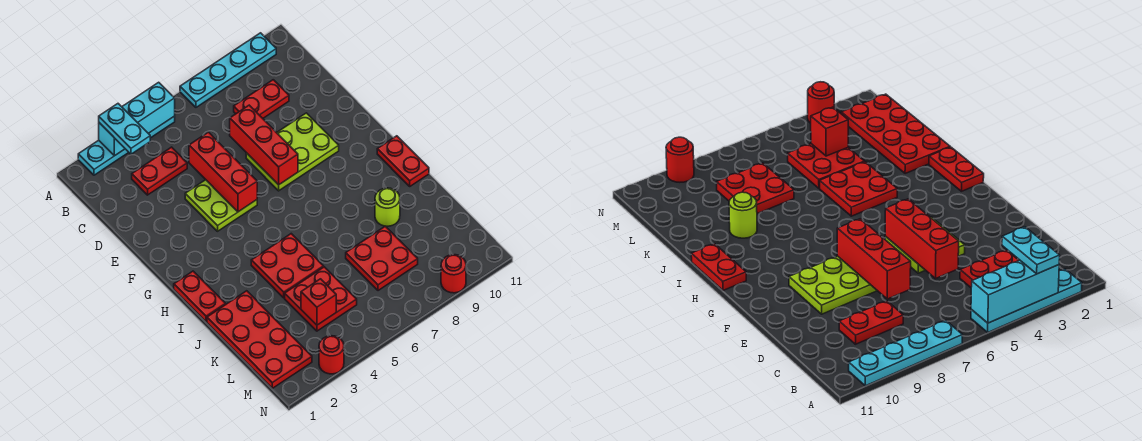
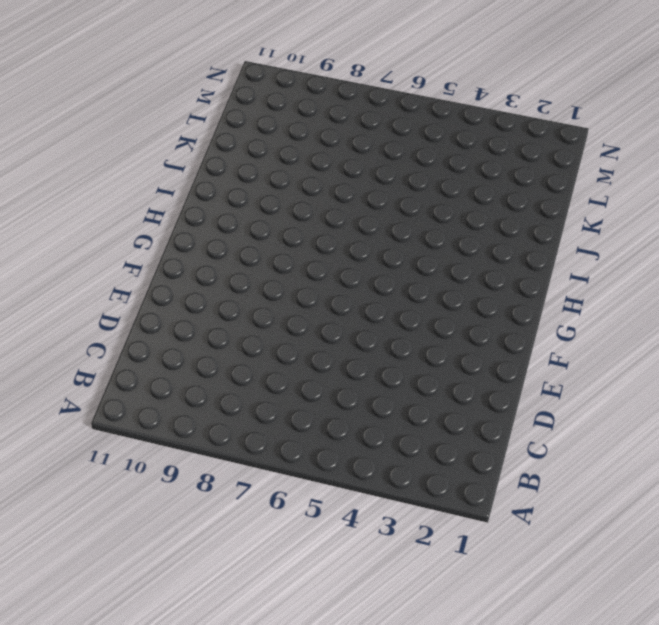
none -> cyan 1x4 plate [78,116,175,175]
none -> cyan 1x4 plate [180,33,276,107]
none -> red 1x2 plate [132,147,187,195]

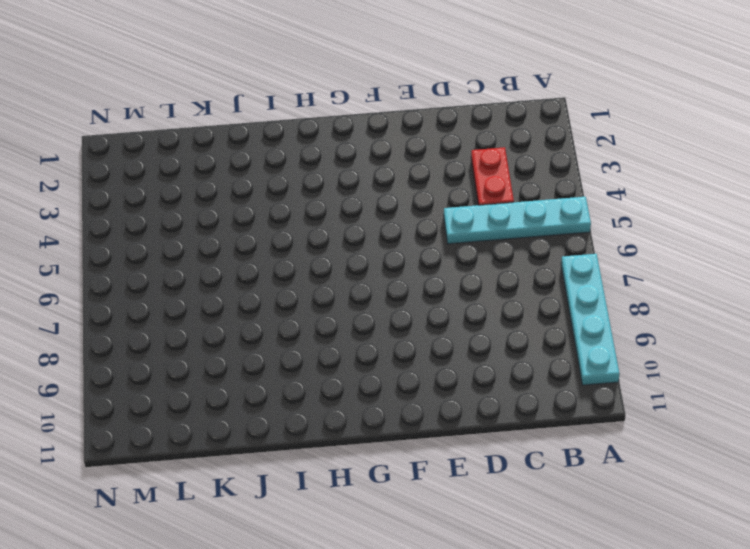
cyan 1x4 plate [444,197,591,244] -> cyan 1x4 plate turned to [78,116,175,175]
none -> red 1x2 plate [234,80,289,118]
none -> lime 2x2 plate [185,180,257,231]
none -> lime 2x3 plate [246,113,339,191]

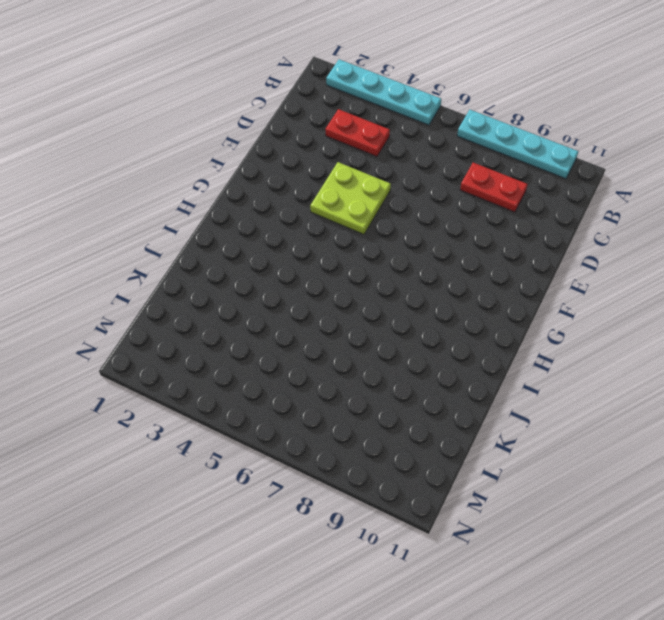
none -> lime 2x3 plate [246,113,339,191]
none -> red 1x2 plate [174,271,226,322]
none -> red 1x2 plate [377,136,429,186]

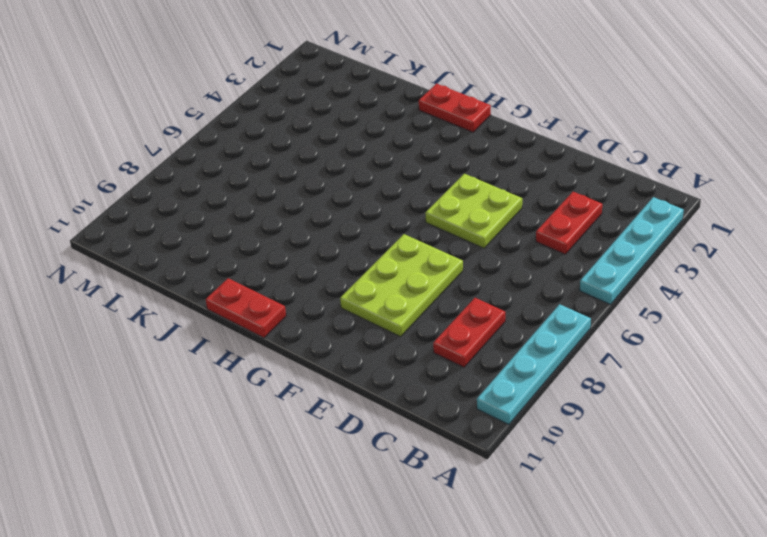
none -> red 2x2 plate [251,234,324,298]
none -> red 2x4 plate [207,291,312,388]
none -> lime 1x1 round brick [375,188,400,226]

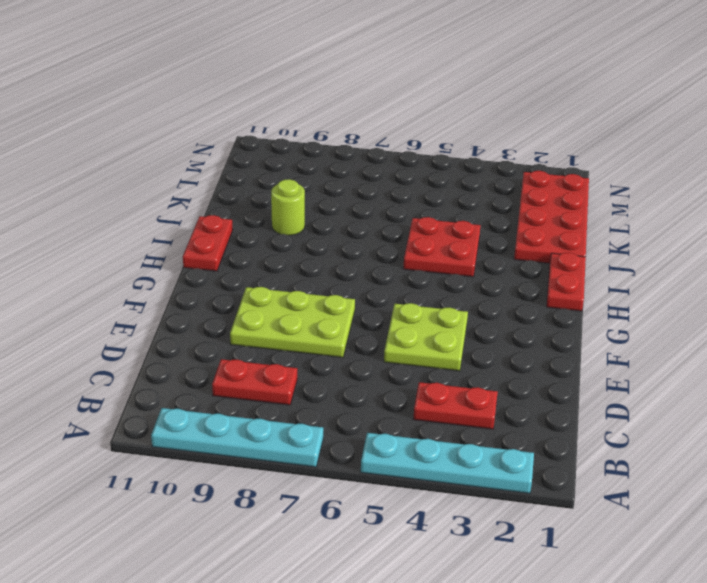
none -> red 2x2 plate [285,267,357,331]
none -> red 2x2 plate [346,226,418,291]
none -> red 1x1 round brick [319,336,344,374]

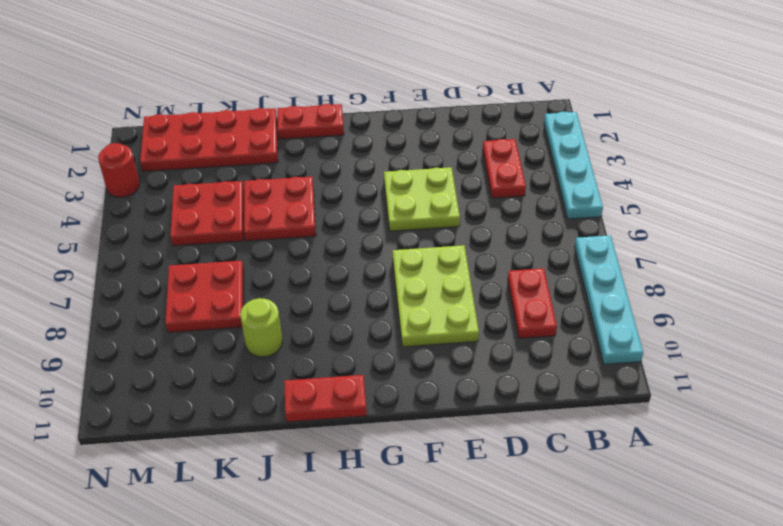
none -> red 1x1 round brick [441,255,466,293]
none -> cyan 1x3 brick [99,82,175,156]
none -> red 1x3 brick [189,132,257,212]

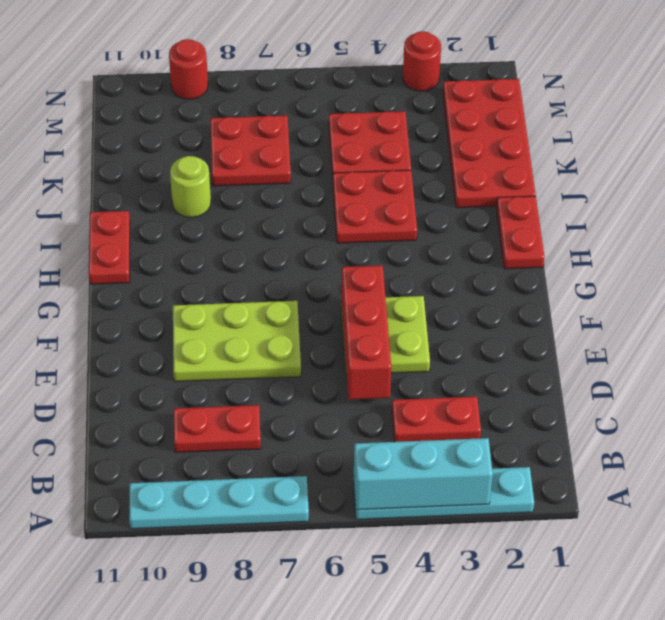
none -> red 1x3 brick [230,105,298,185]
none -> red 1x1 brick [301,279,336,325]
none -> cyan 1x2 plate [99,104,150,154]

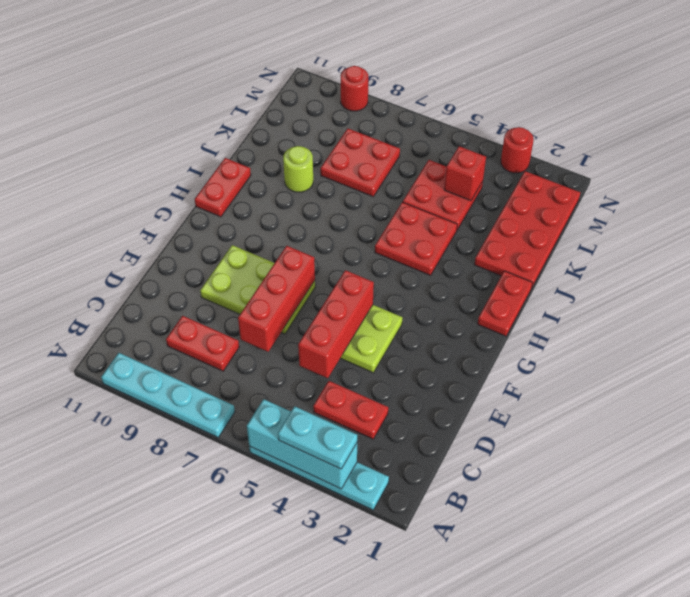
cyan 1x2 plate [278,406,357,469] -> cyan 1x2 plate turned to [99,104,150,154]

